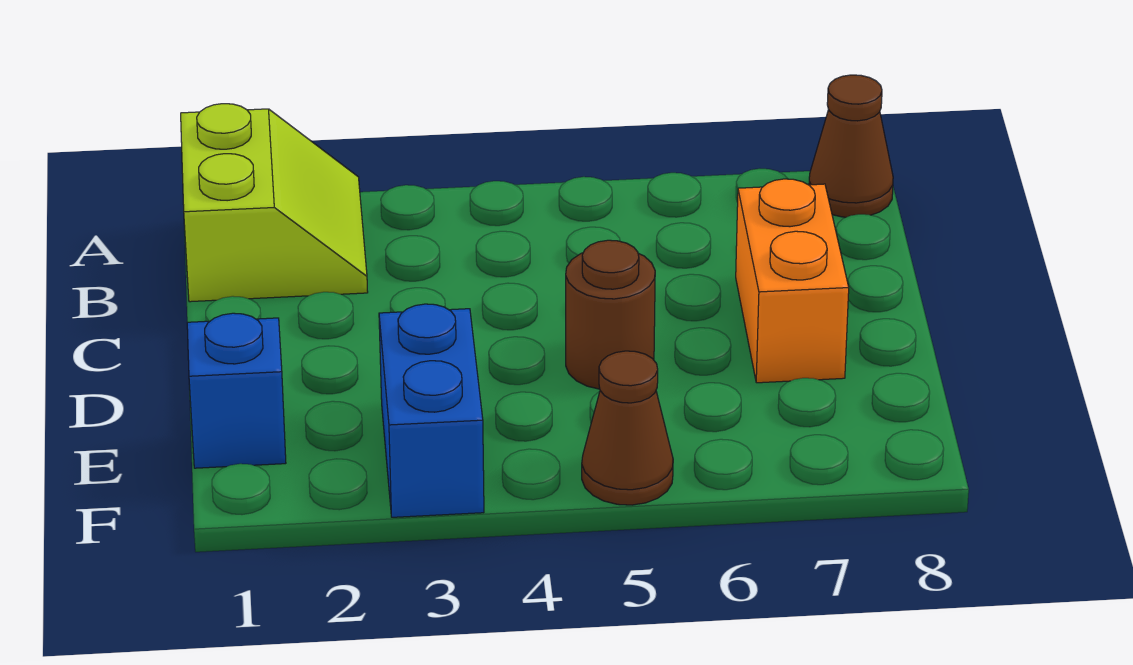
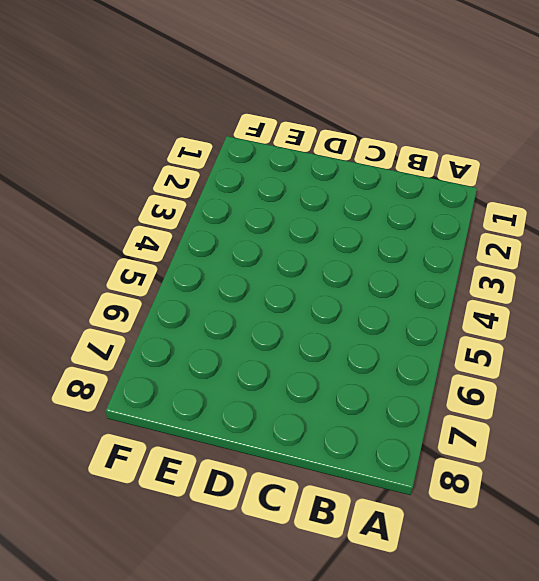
none -> lime 2x2 slope [181,104,368,302]
none -> brown 1x1 cone [809,75,893,217]

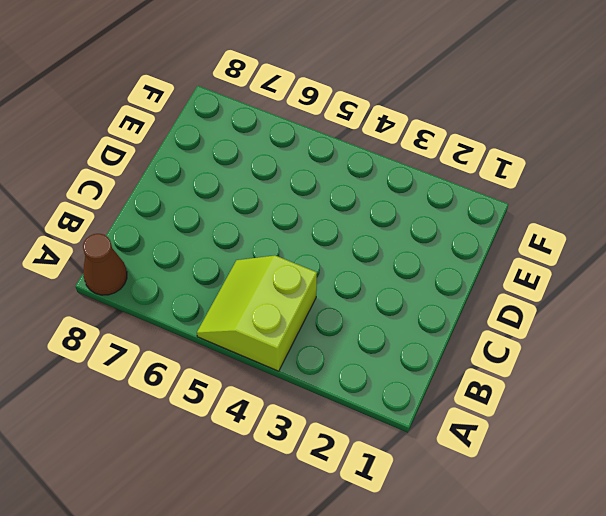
lime 2x2 slope [197,255,317,371] -> lime 2x2 slope moved to [181,104,368,302]
none -> orange 1x2 brick [736,179,849,383]
none -> brown 1x1 round brick [566,240,655,389]

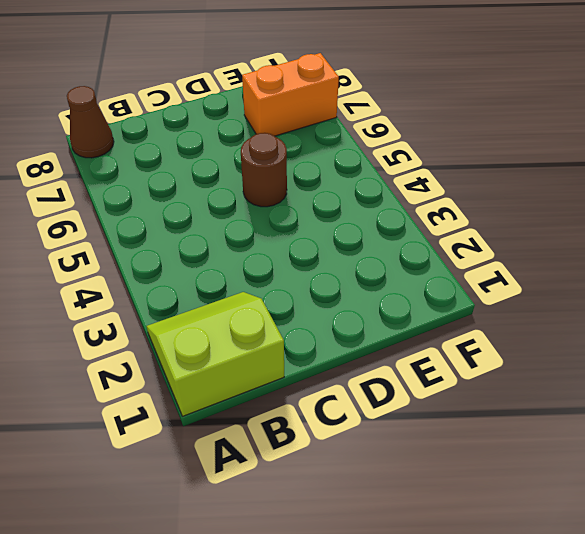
orange 1x2 brick [242,53,339,136] -> orange 1x2 brick moved to [736,179,849,383]
none -> blue 1x1 brick [187,313,286,468]
none -> blue 1x2 brick [379,304,484,517]

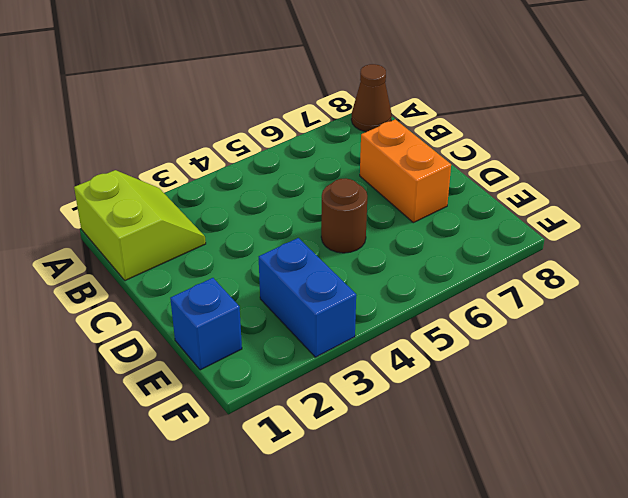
none -> brown 1x1 cone [582,351,673,505]

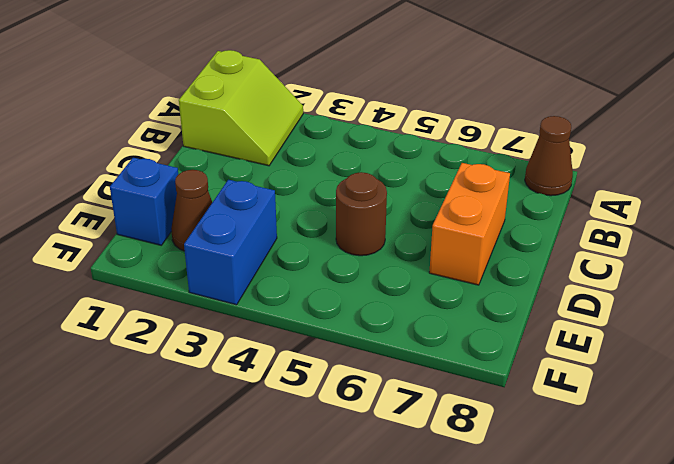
brown 1x1 cone [171,170,212,251] -> brown 1x1 cone moved to [582,351,673,505]

